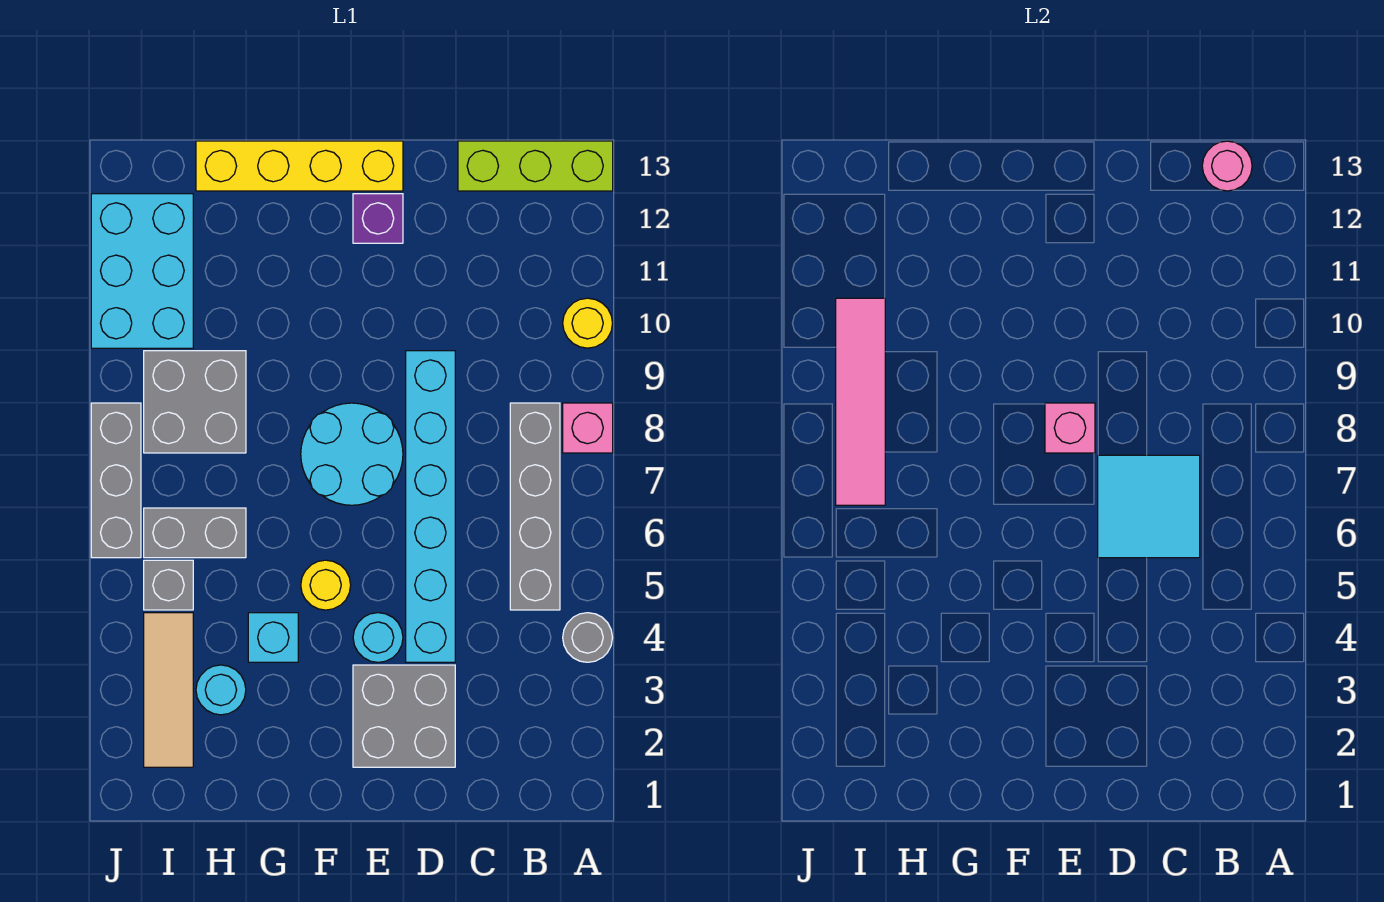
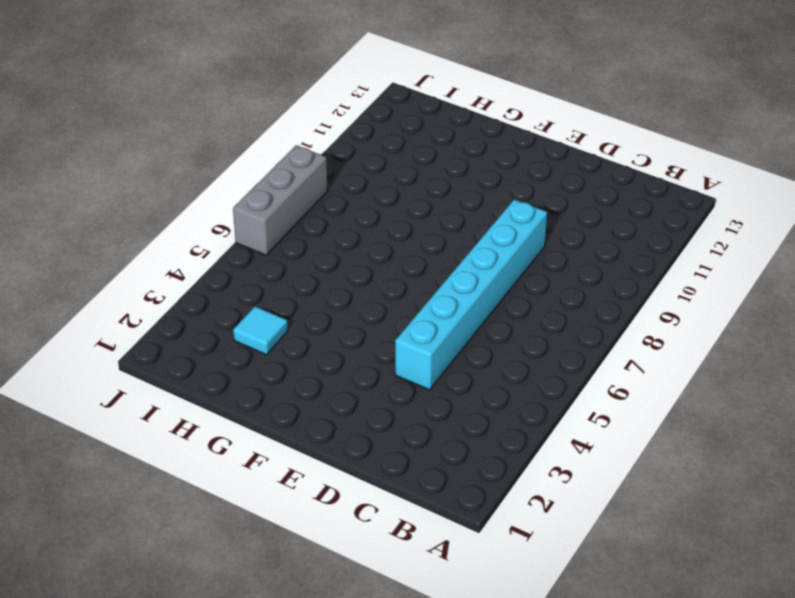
cyan 1x1 tile [233,306,288,355] -> cyan 1x1 round brick [196,665,246,715]
none -> grey 1x1 round brick [563,613,613,662]
none -> pink 1x1 brick [563,403,613,453]
none -> yellow 1x1 round brick [563,298,613,348]

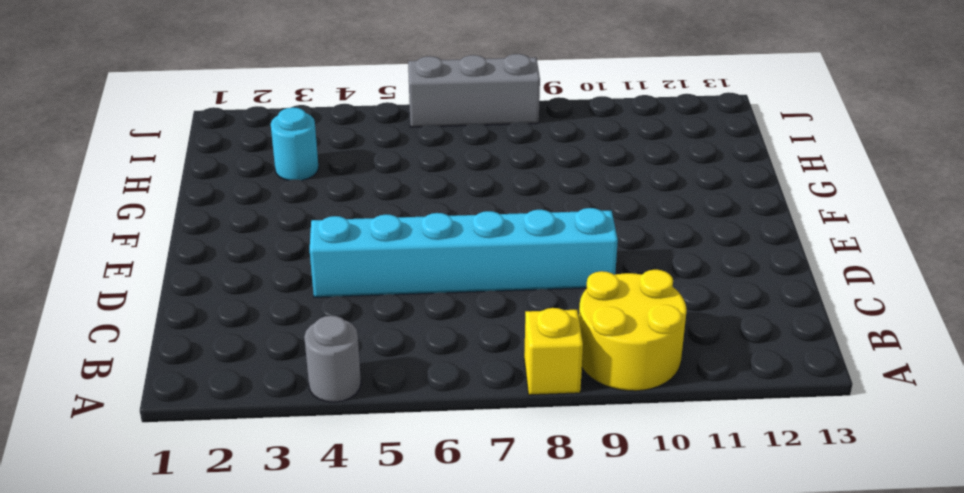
yellow 1x1 brick [524,308,583,395] -> pink 1x1 brick [563,403,613,453]
yellow 2x2 round brick [579,270,687,391] -> yellow 1x1 round brick [563,298,613,348]
none -> lime 1x3 brick [458,141,613,191]
none -> grey 1x4 brick [510,403,560,610]
none -> grey 2x2 brick [353,665,455,767]

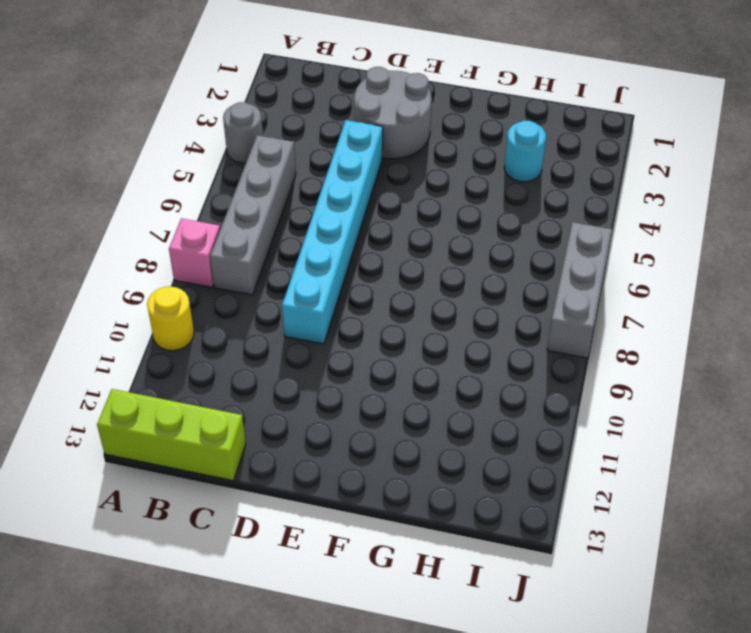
grey 2x2 round brick [354,67,432,159] -> grey 2x2 brick [353,665,455,767]
none -> cyan 1x1 round brick [353,613,403,662]
none -> cyan 2x2 round brick [301,403,403,505]
none -> purple 1x1 brick [353,194,403,243]

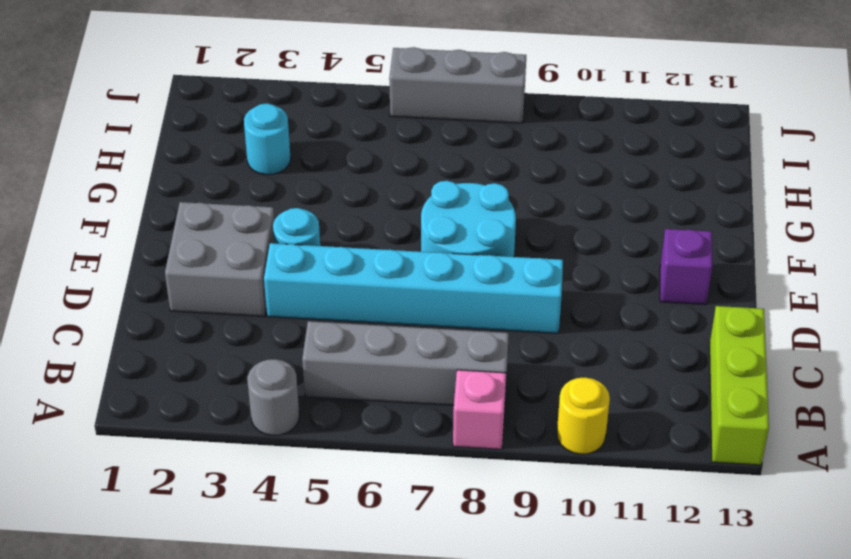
none -> yellow 1x4 brick [196,141,403,191]
none -> yellow 1x1 round brick [301,560,351,610]
none -> cyan 1x1 brick [248,613,298,662]

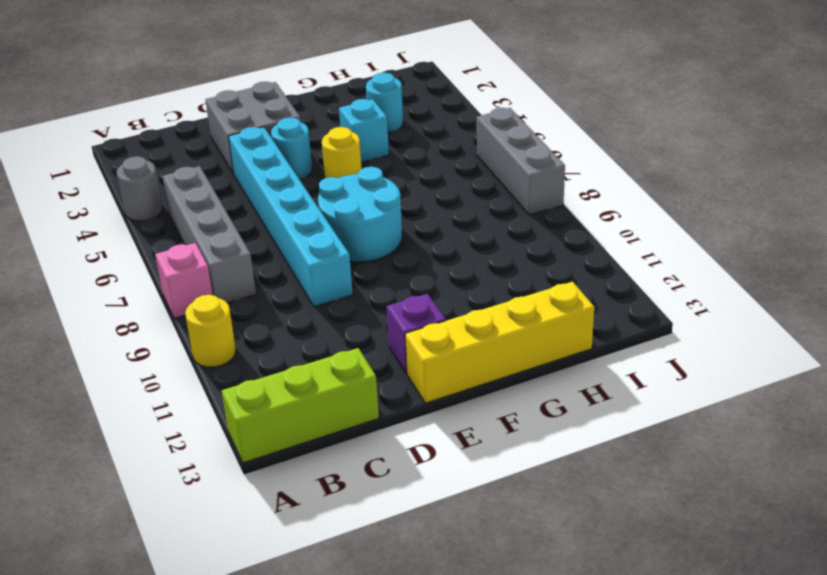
none -> grey 1x2 brick [144,508,246,558]
none -> grey 2x2 brick [144,351,246,453]
none -> tan 1x3 tile [144,613,193,767]

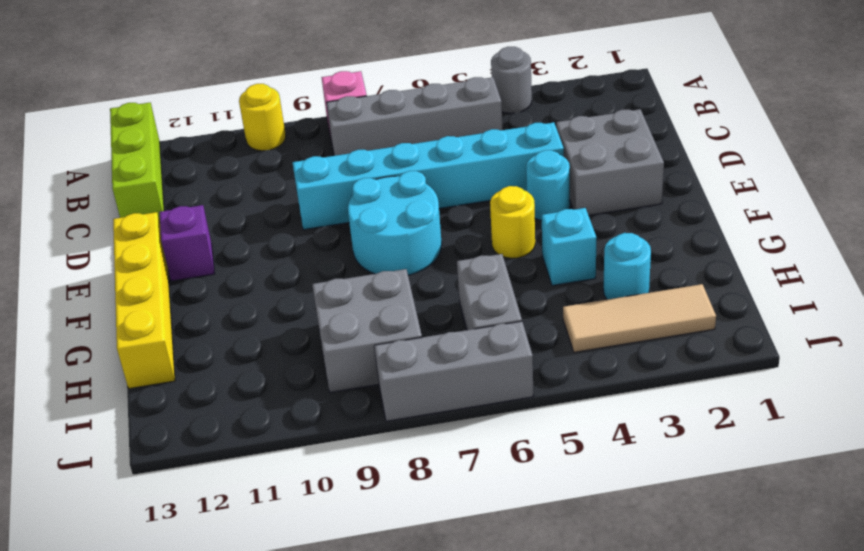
none -> grey 1x1 brick [144,560,193,610]
none -> cyan 2x3 brick [91,194,193,348]
none -> pink 1x1 round brick [1202,141,1252,191]

